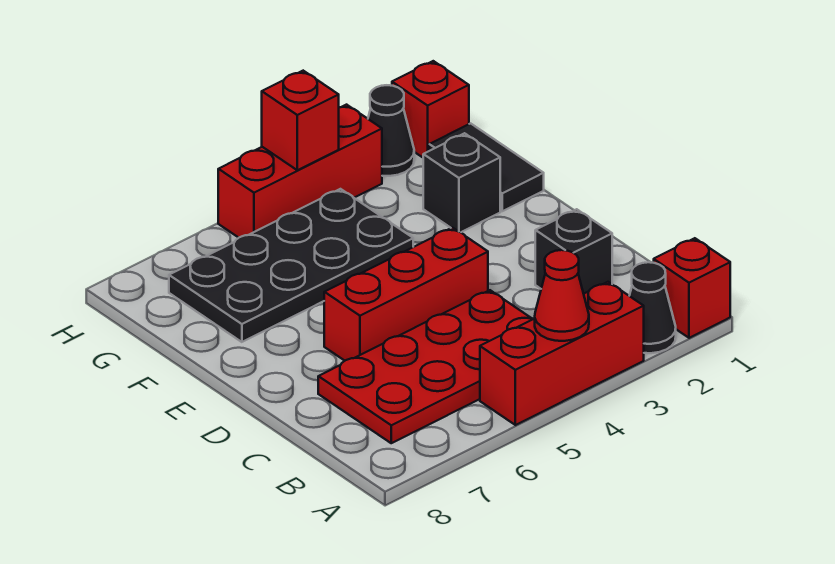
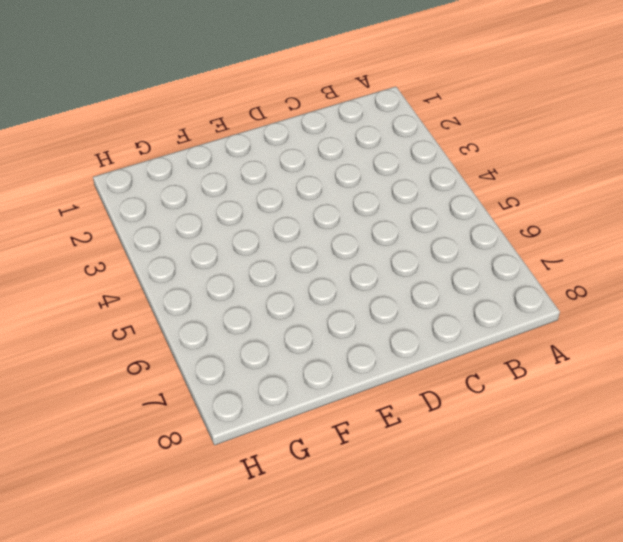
none -> red 1x1 brick [654,238,730,338]
none -> black 1x1 cone [630,262,676,353]
none -> red 1x3 brick [480,282,644,425]

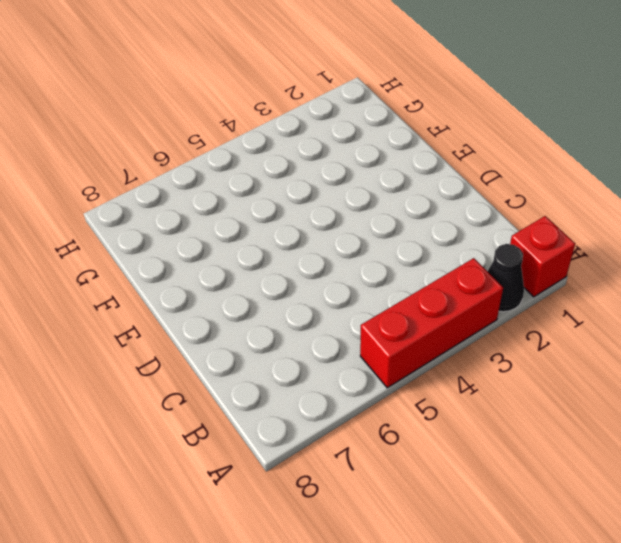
none -> red 2x4 plate [318,290,532,443]
none -> black 1x1 brick [535,209,612,294]
none -> red 1x3 brick [324,228,488,361]

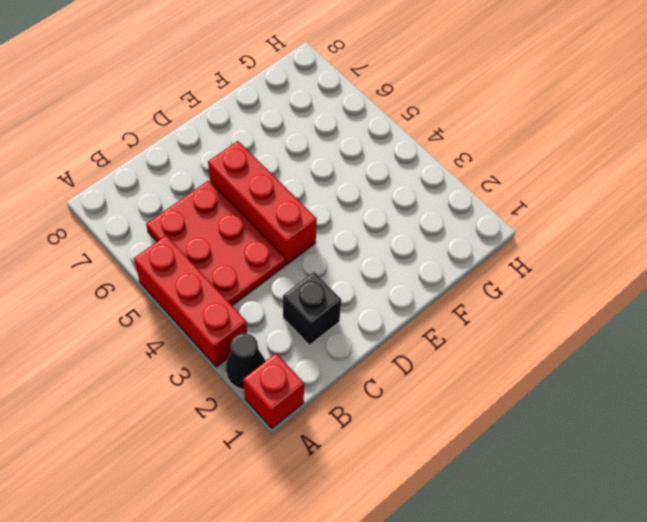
red 2x3 plate [146,181,285,306] -> red 2x4 plate [318,290,532,443]
none -> black 1x2 tile [429,123,544,211]
none -> black 1x1 brick [423,133,500,232]
none -> black 2x4 plate [169,189,413,342]

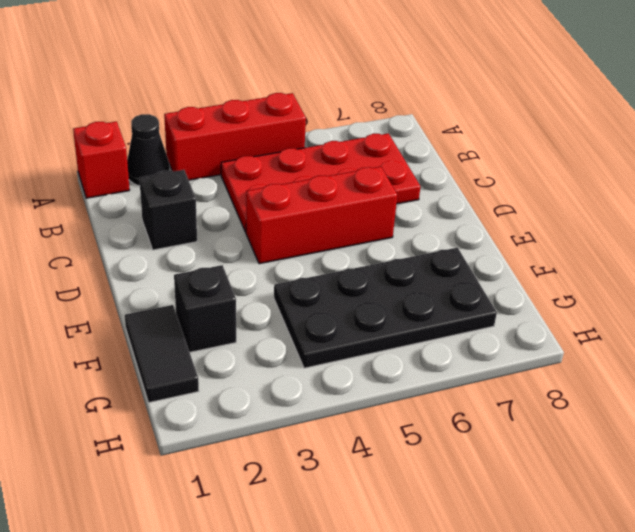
none -> red 1x1 brick [392,61,469,157]
none -> black 1x1 cone [368,85,414,176]
none -> red 1x3 brick [218,105,382,238]

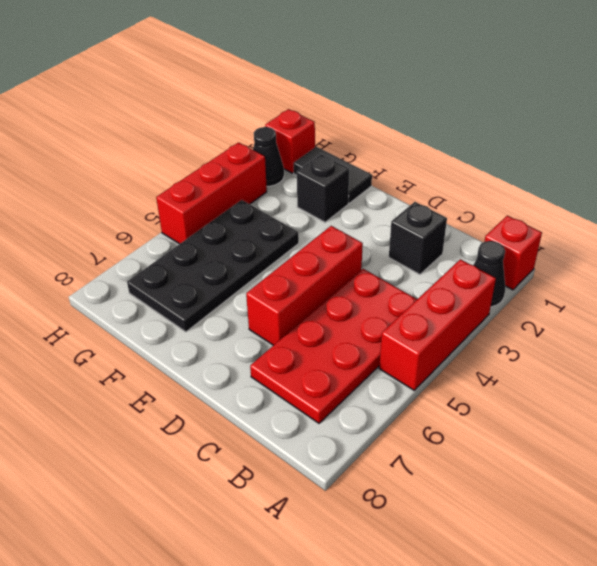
none -> red 1x1 cone [534,250,589,341]
none -> red 1x1 brick [262,71,339,170]

